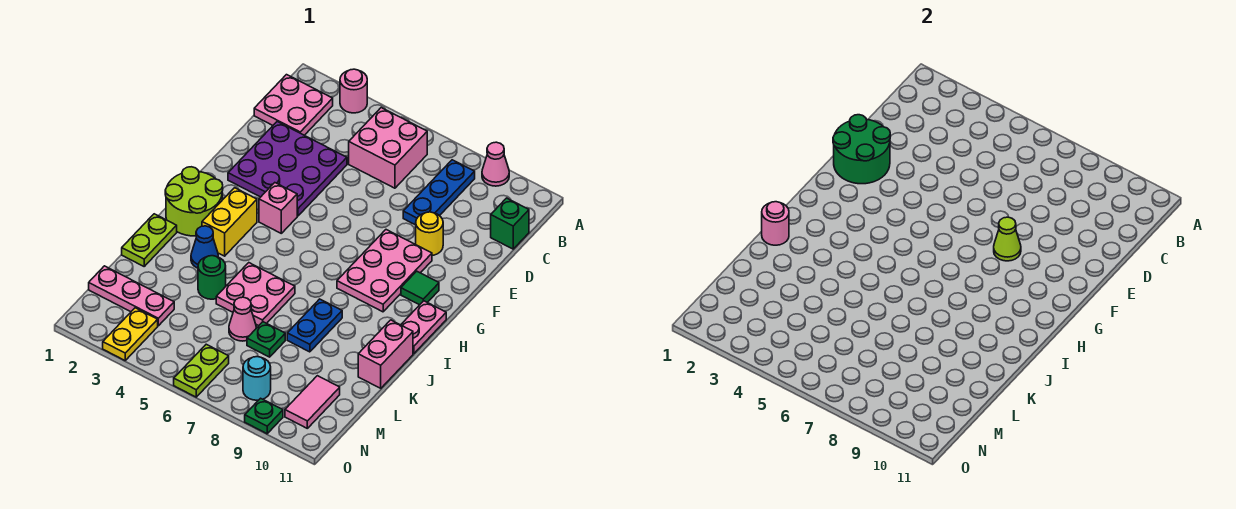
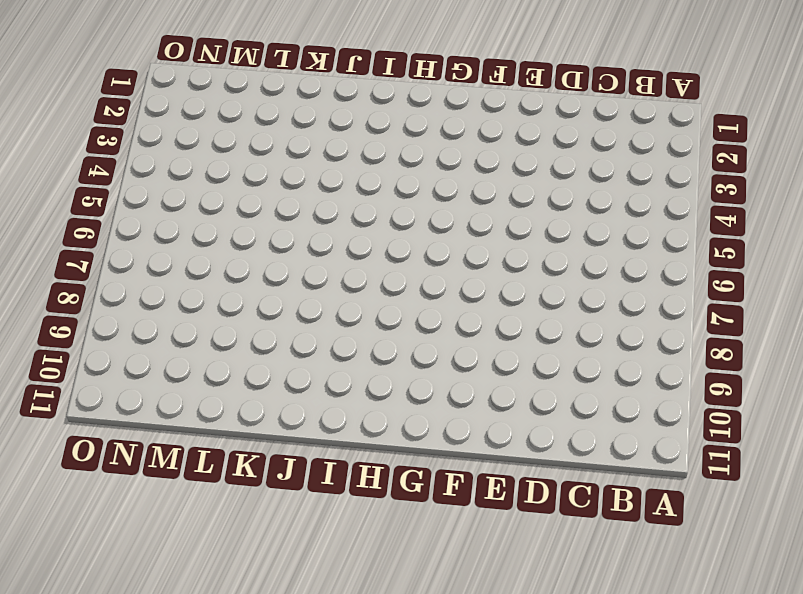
none -> pink 1x1 round brick [340,69,367,113]
none -> pink 1x1 cone [482,142,509,186]
none -> pink 2x2 plate [254,75,333,135]
none -> pink 2x2 brick [349,108,427,188]

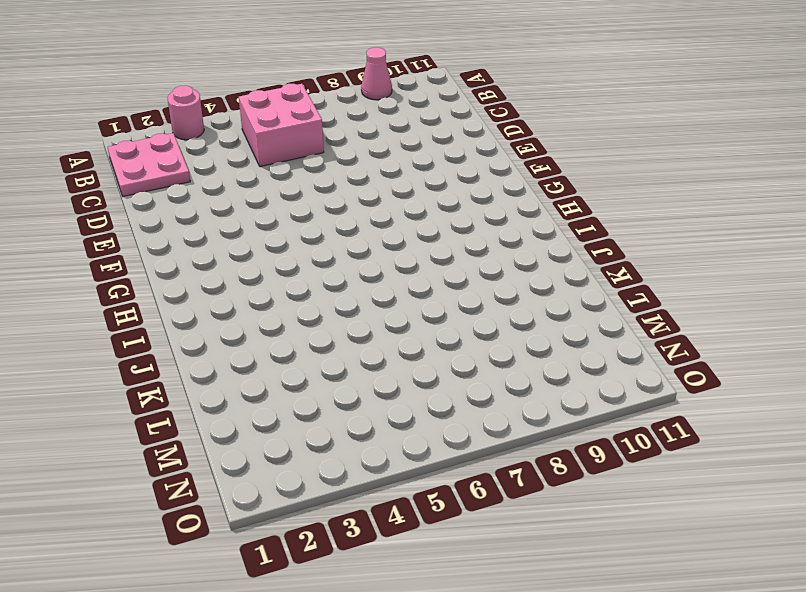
none -> blue 1x3 plate [403,160,475,225]
none -> green 1x1 brick [491,198,529,249]
none -> purple 3x3 plate [228,122,347,216]
none -> yellow 1x1 round brick [416,212,443,255]

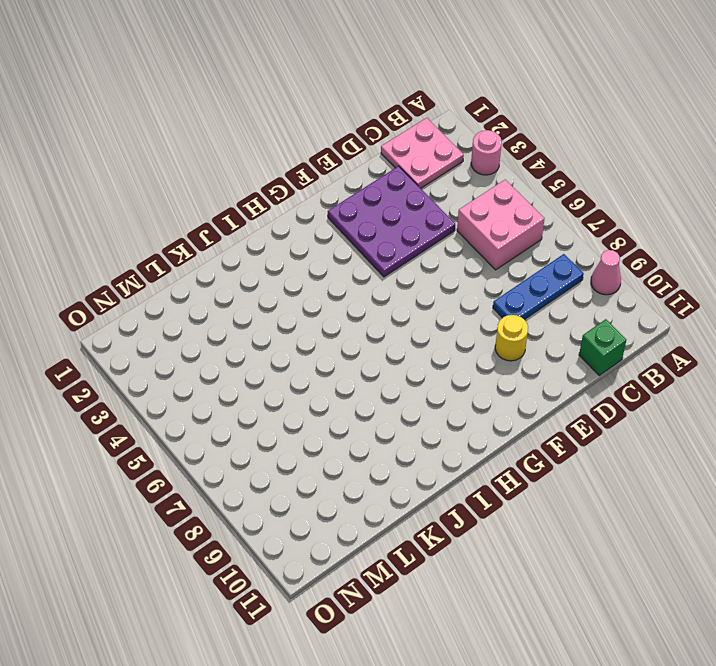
none -> pink 2x3 plate [337,230,432,312]
none -> pink 1x1 brick [259,183,297,233]
none -> green 1x1 tile [401,271,439,305]
none -> lime 2x2 round brick [165,167,223,236]

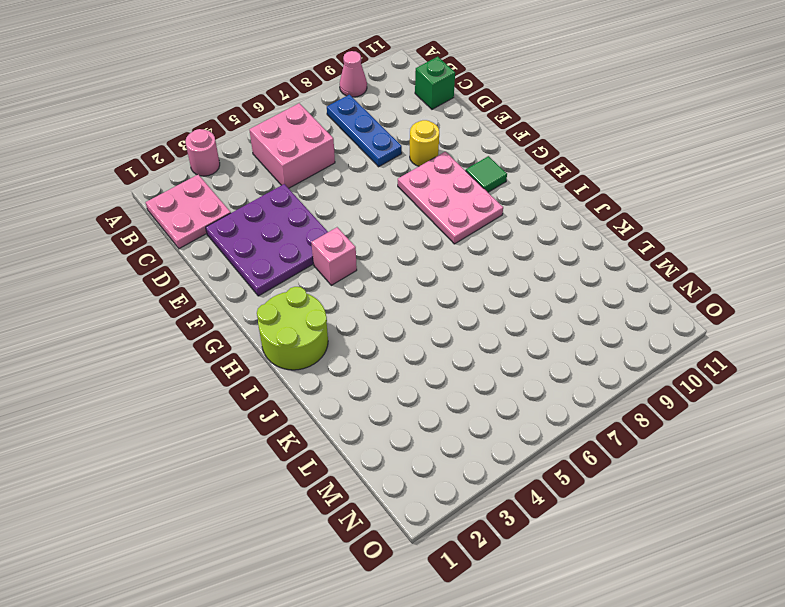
none -> yellow 1x2 brick [202,188,257,256]
none -> pink 1x2 plate [401,301,446,354]
none -> lime 1x2 plate [122,214,177,266]
none -> blue 1x1 cone [191,226,218,268]

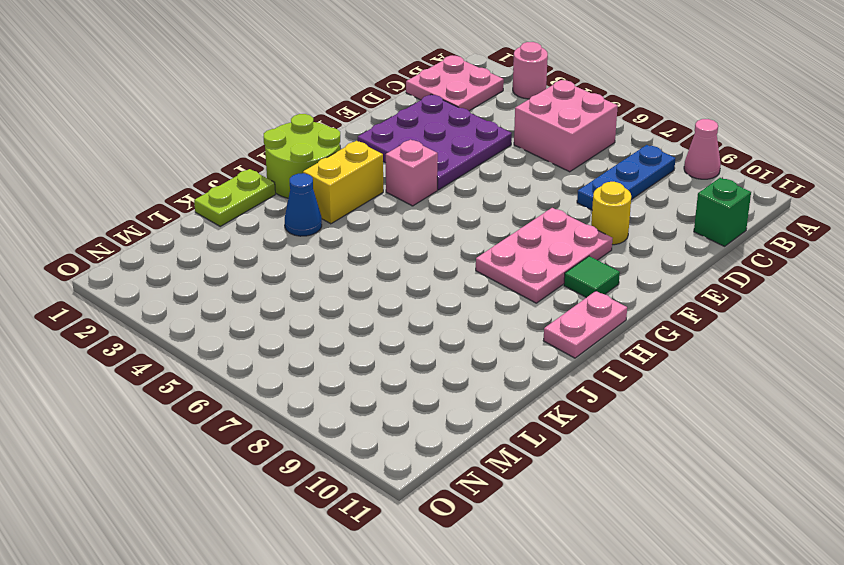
none -> pink 2x2 plate [216,263,295,326]
none -> blue 1x2 plate [287,299,342,352]
none -> pink 1x2 brick [358,320,413,388]
none -> green 1x1 round brick [198,256,226,299]

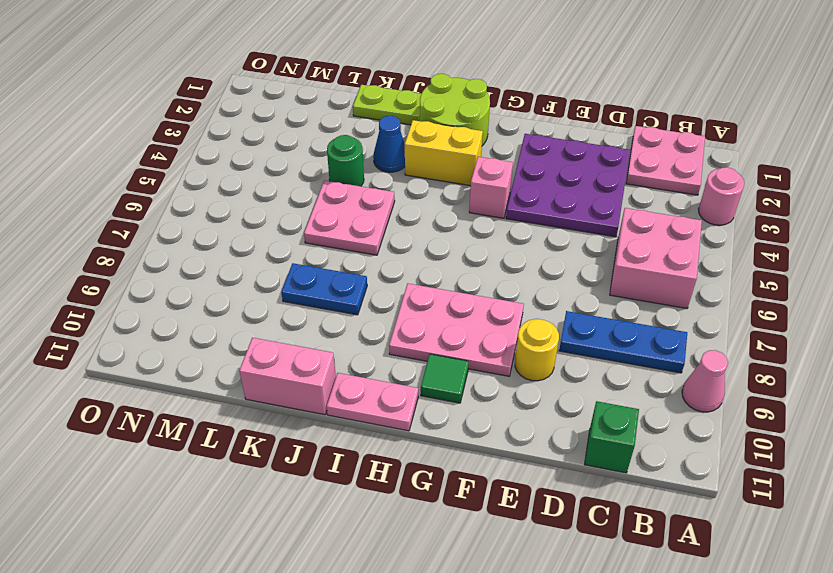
none -> pink 1x1 cone [229,297,256,341]
none -> green 1x1 plate [247,322,285,357]
none -> pink 1x3 plate [89,266,174,326]
none -> pink 1x2 tile [285,376,340,428]

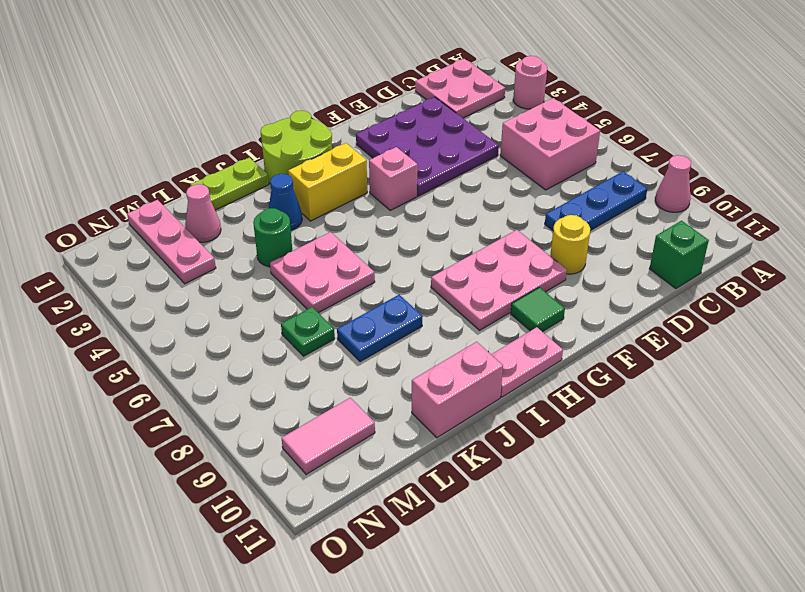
pink 1x1 cone [185,184,221,242] -> pink 1x1 cone moved to [229,297,256,341]
none -> yellow 1x2 plate [103,308,158,360]
none -> lime 1x2 plate [174,344,229,397]
none -> cyan 1x1 round brick [243,357,271,400]
none -> green 1x1 plate [245,398,283,434]

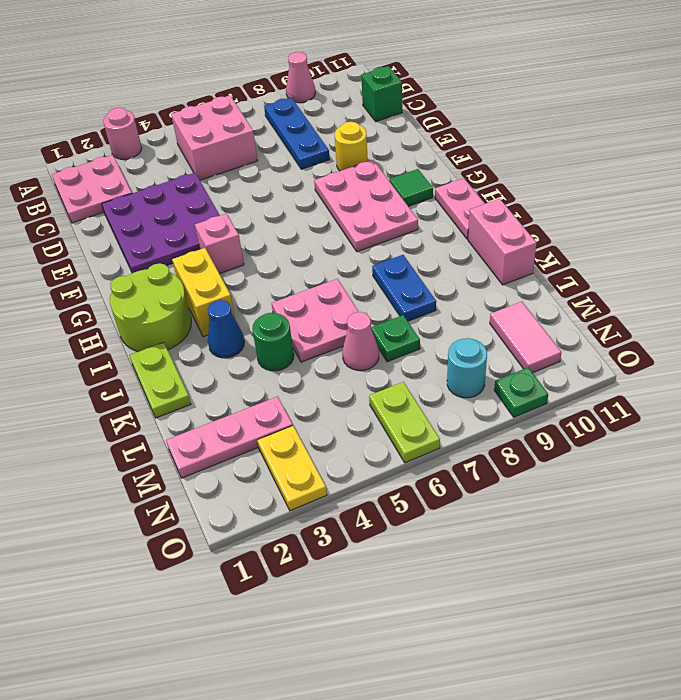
none -> green 2x2 round brick [833,115,890,184]
none -> lime 1x1 cone [994,217,1021,261]
none -> pink 1x1 round brick [762,202,789,245]

